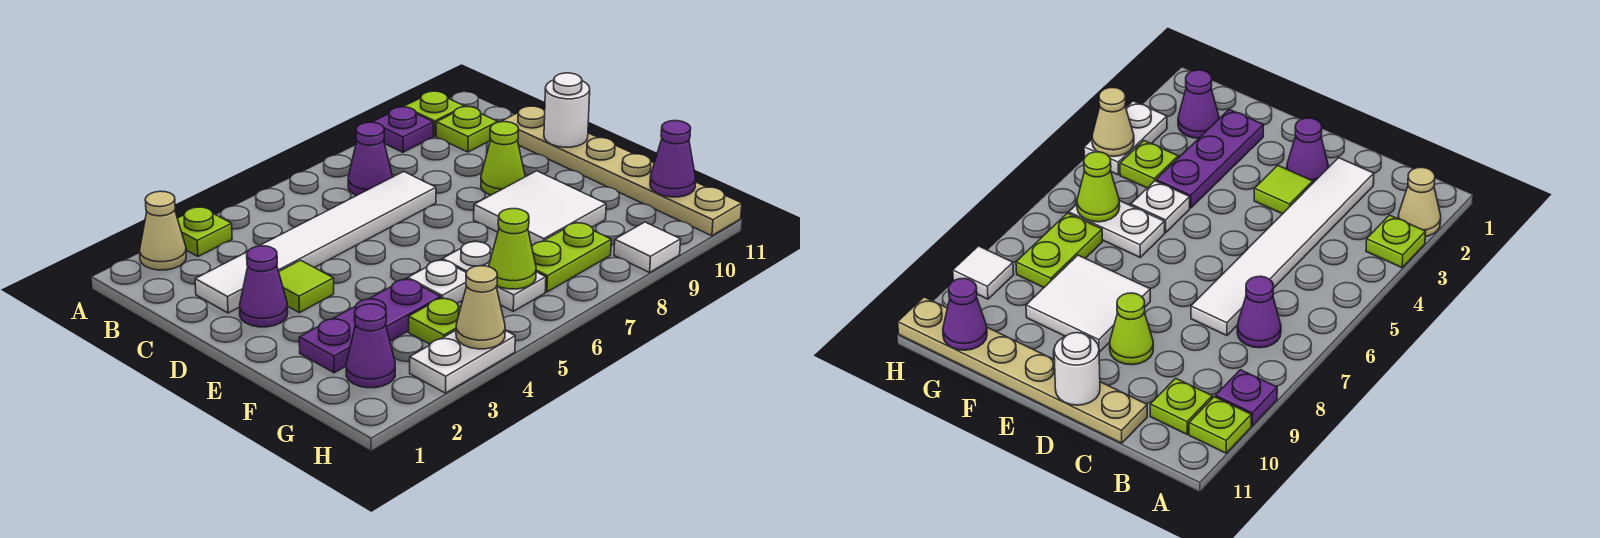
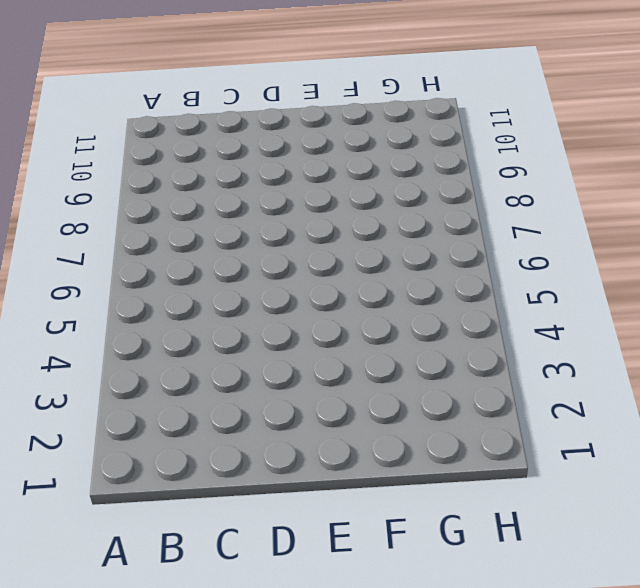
none -> tan 1x1 cone [140,191,186,270]
none -> lime 1x1 plate [177,207,232,256]
none -> purple 1x1 plate [373,107,433,152]

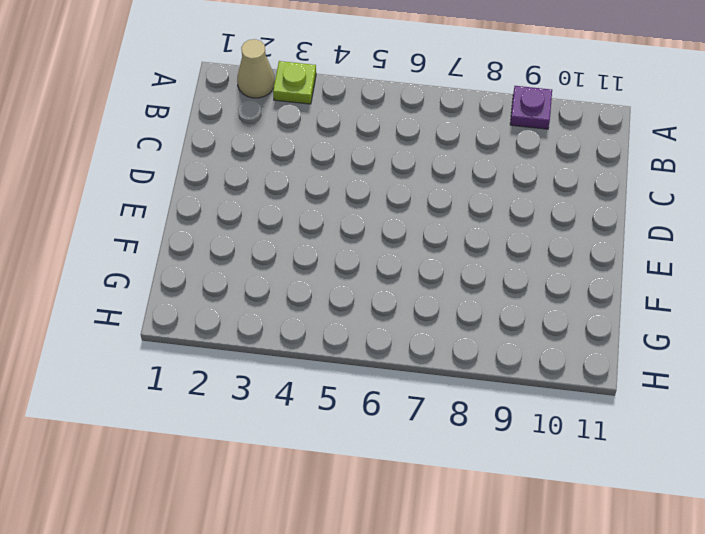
none -> lime 1x1 plate [404,91,465,136]
none -> purple 1x1 cone [348,122,392,195]
none -> lime 1x1 plate [436,107,497,152]

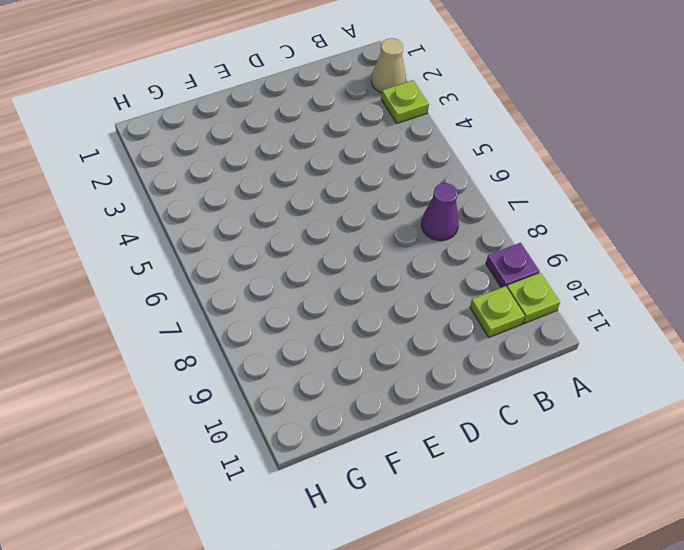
none -> white 1x6 tile [195,172,436,313]
none -> tan 1x6 plate [501,106,742,236]
none -> purple 1x1 cone [240,246,288,327]

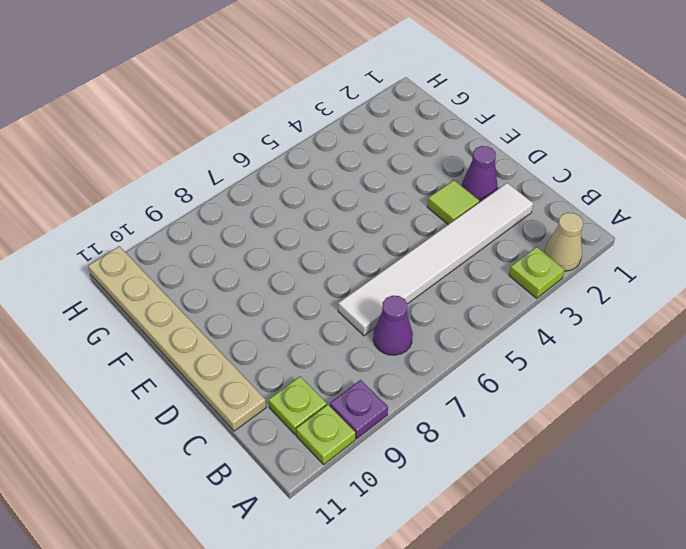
none -> lime 1x1 cone [481,122,525,195]
none -> white 2x2 tile [474,171,606,246]
none -> purple 1x3 plate [299,279,441,373]

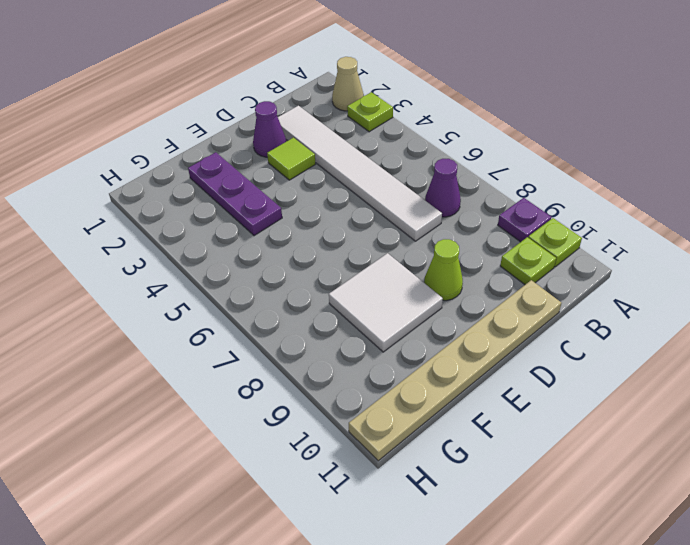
none -> white 1x1 plate [408,260,466,303]
none -> white 1x2 plate [442,241,546,311]
none -> purple 1x1 cone [346,304,395,388]

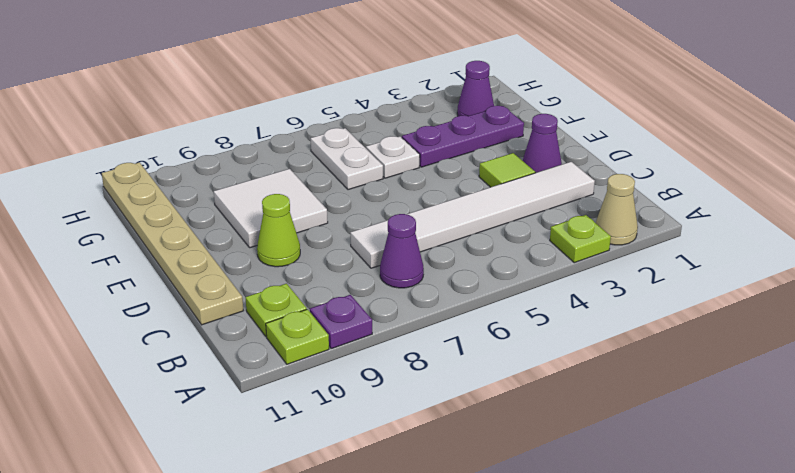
none -> lime 1x1 plate [409,297,461,344]
none -> lime 1x2 plate [532,222,611,292]
none -> white 1x2 plate [410,330,515,393]

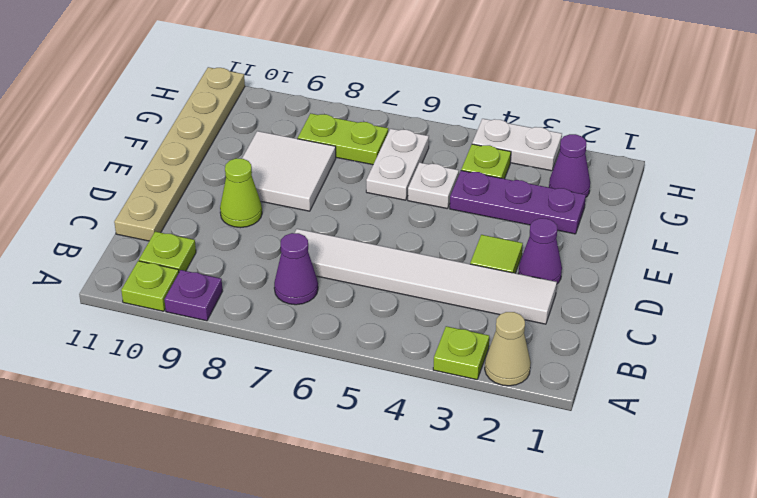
none -> white 1x1 tile [614,222,681,273]
none -> white 1x1 round brick [544,73,590,147]
none -> lime 1x1 cone [489,209,536,289]

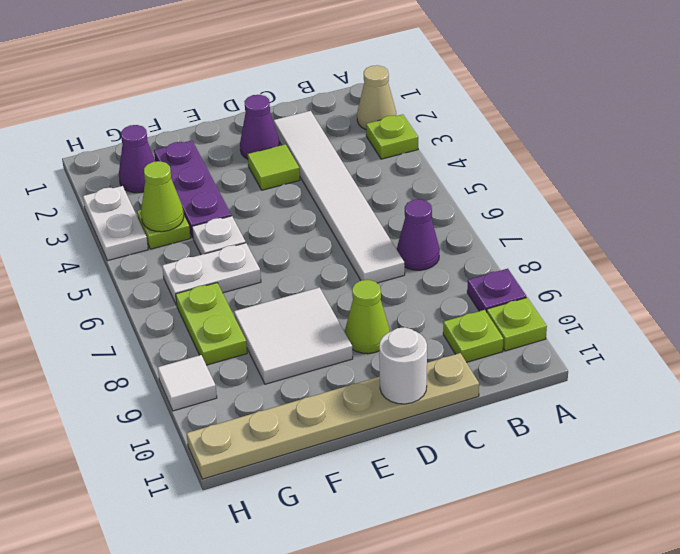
lime 1x1 cone [141,161,184,232] -> lime 1x1 cone moved to [489,209,536,289]
none -> purple 1x1 cone [650,121,696,197]
none -> tan 1x1 cone [456,266,505,349]

